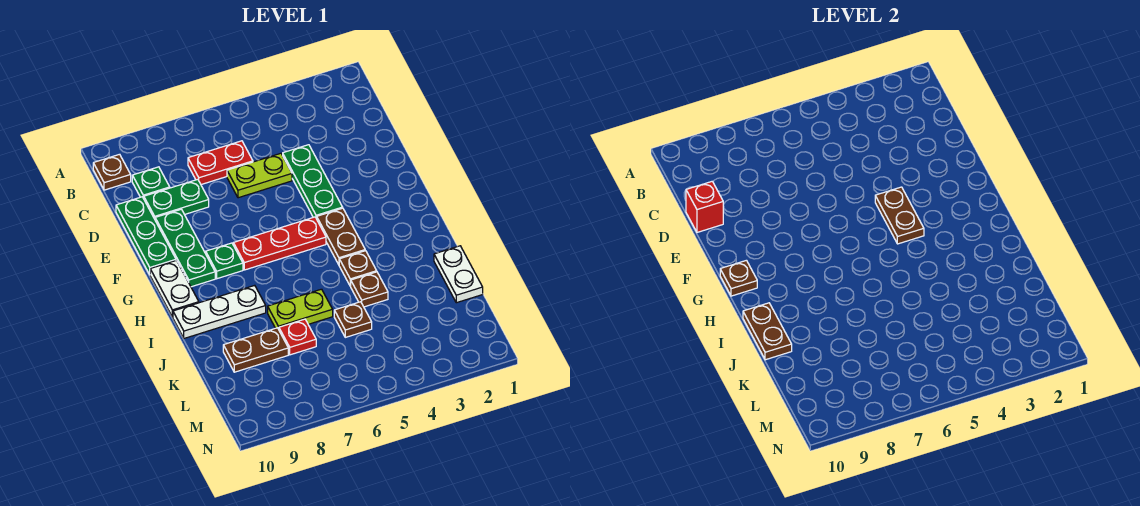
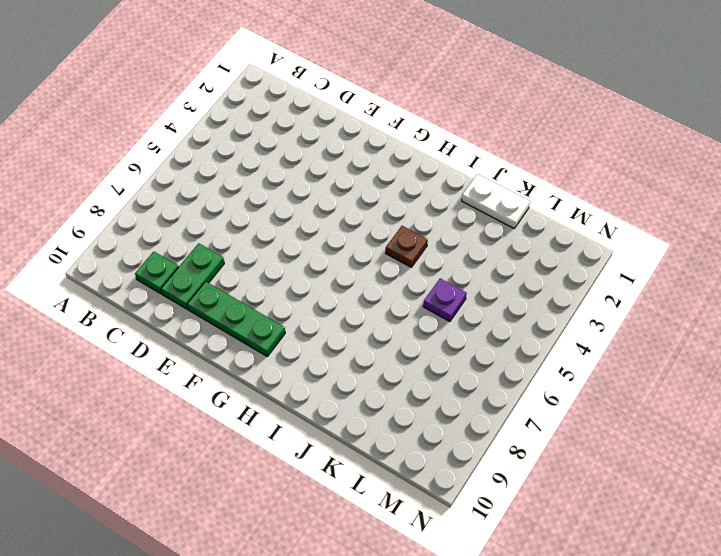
purple 1x1 plate [423,278,467,322] -> brown 1x1 plate [334,302,372,337]
none -> brown 1x1 plate [93,154,131,190]
none -> red 1x2 plate [188,141,253,185]
none -> green 1x3 plate [283,145,343,219]

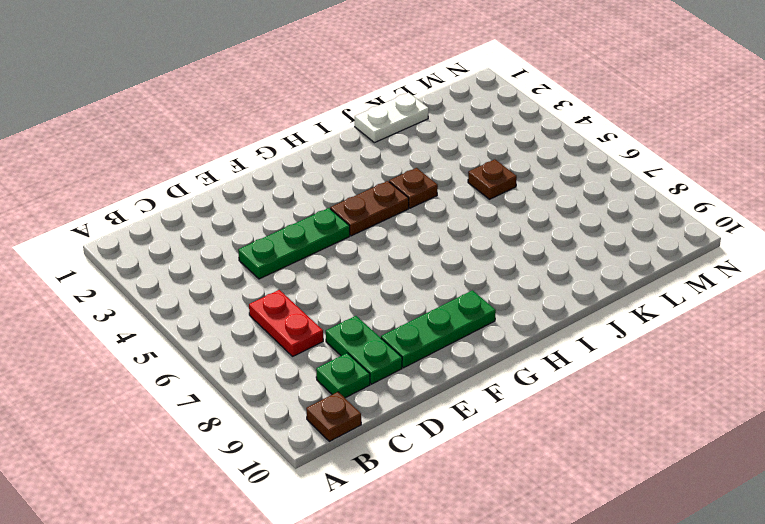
none -> lime 1x2 plate [227,153,292,198]
none -> green 1x3 plate [116,197,176,274]
none -> red 1x3 plate [233,217,326,270]

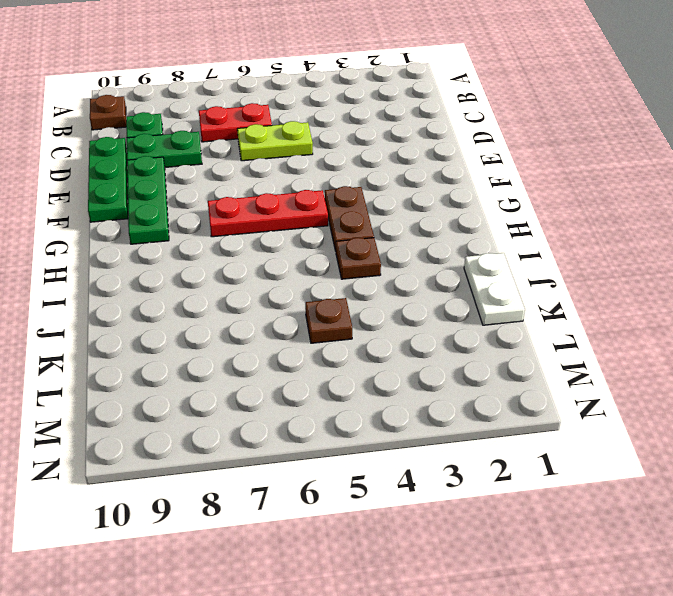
none -> green 1x3 plate [283,145,343,219]
none -> green 1x1 plate [206,243,243,279]
none -> white 1x2 plate [150,260,199,317]

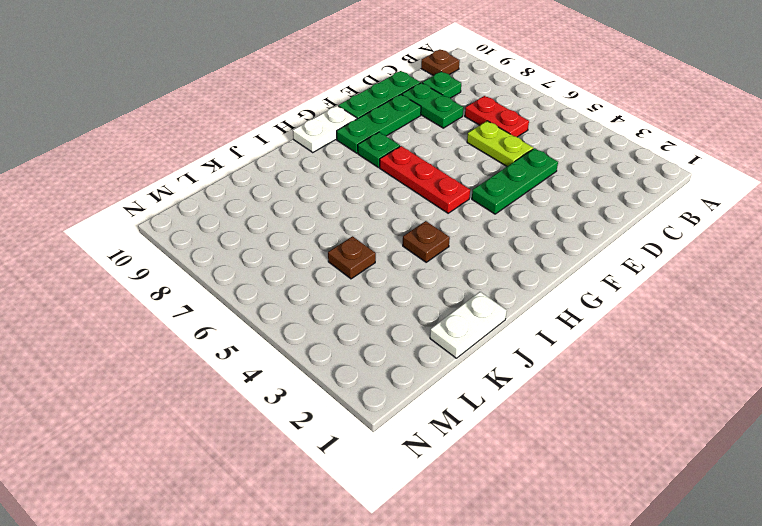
none -> brown 1x2 plate [317,208,365,265]
none -> white 1x3 plate [173,285,266,338]
none -> brown 1x1 plate [351,272,388,307]

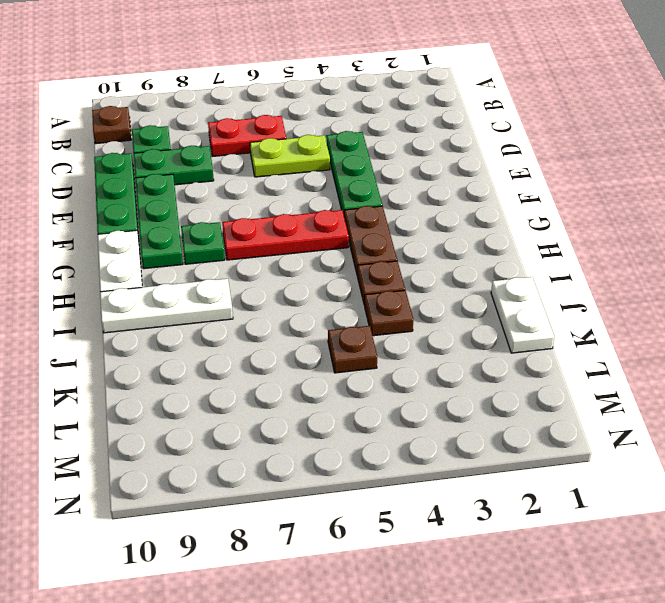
none -> lime 1x2 plate [268,289,333,329]
none -> red 1x1 plate [279,319,316,355]
none -> brown 1x2 plate [223,328,288,372]

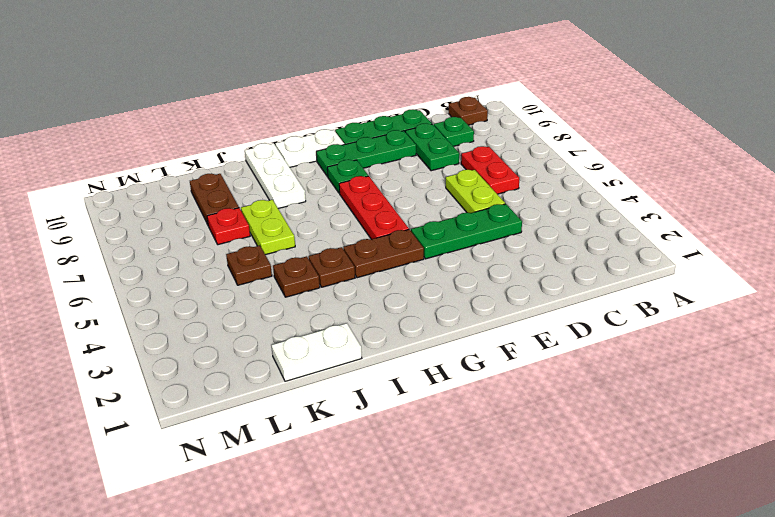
none -> red 1x1 brick [686,182,723,232]
none -> brown 1x2 plate [875,187,924,244]
none -> brown 1x1 plate [720,260,757,296]

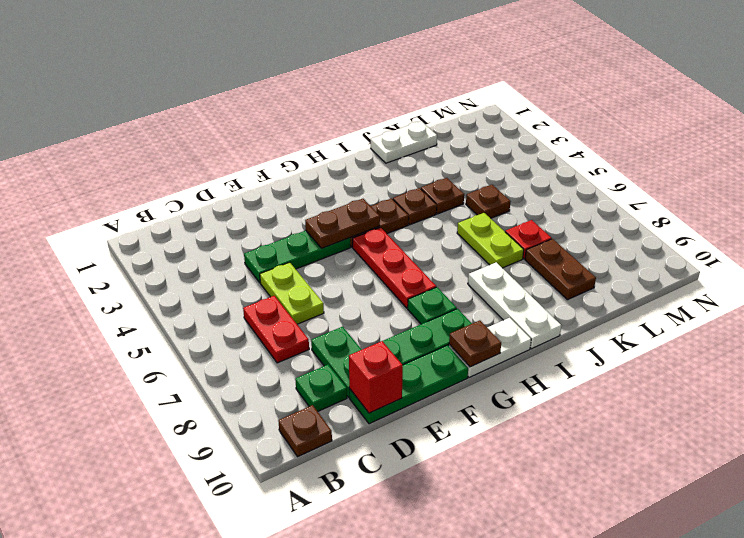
none -> brown 1x2 plate [743,303,792,360]

